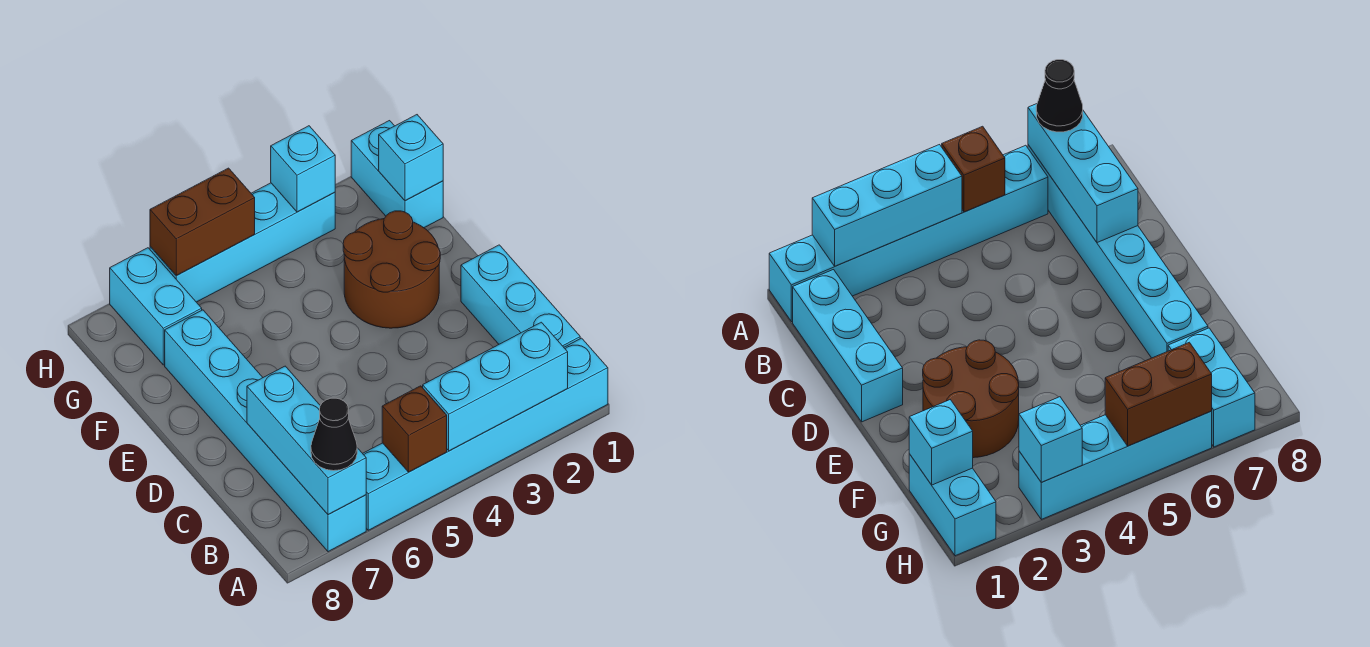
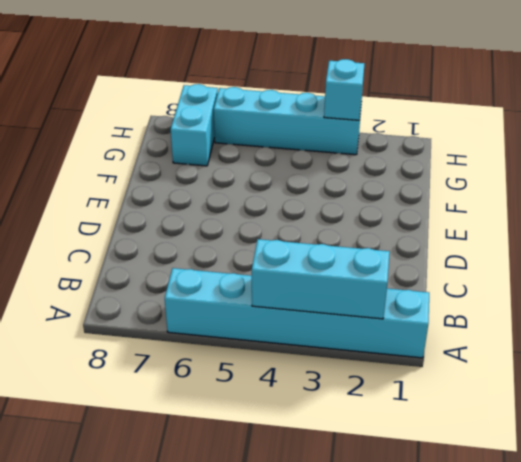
none -> cyan 1x6 brick [165,310,366,552]
none -> cyan 1x3 brick [461,245,580,347]
none -> brown 2x2 round brick [343,211,440,328]

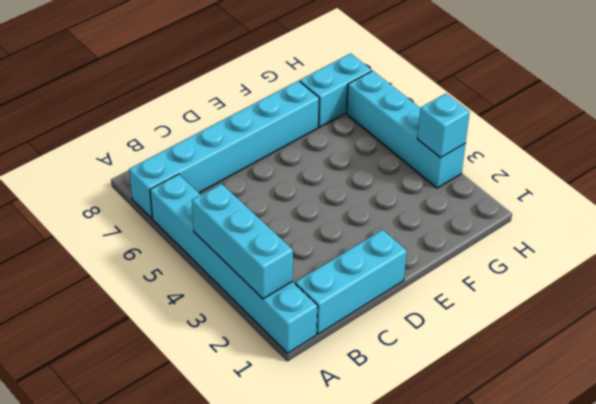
none -> brown 2x2 round brick [343,211,440,328]
none -> cyan 1x2 brick [351,121,443,228]
none -> brown 1x1 brick [382,386,447,472]

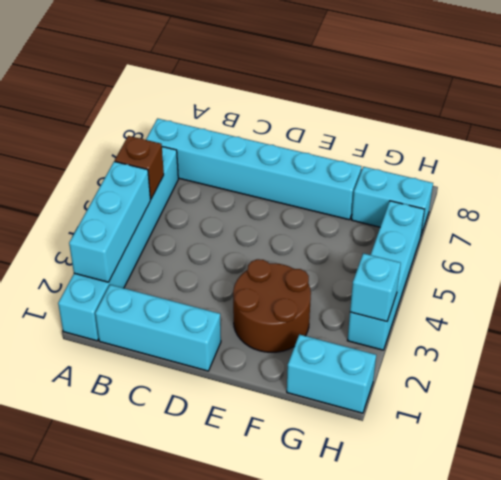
none -> cyan 1x3 brick [247,366,366,515]
none -> cyan 1x1 brick [379,115,443,201]
none -> brown 1x2 brick [150,168,255,276]

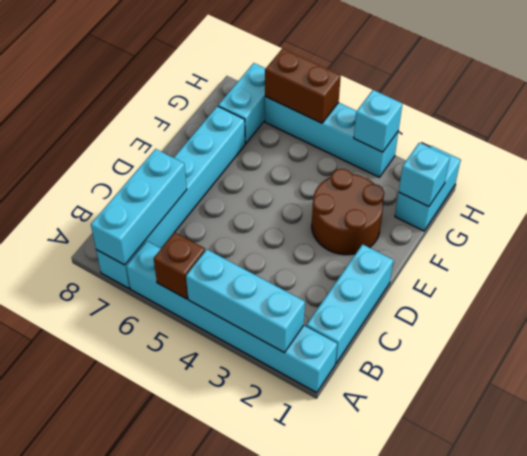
none -> black 1x1 cone [311,398,357,471]

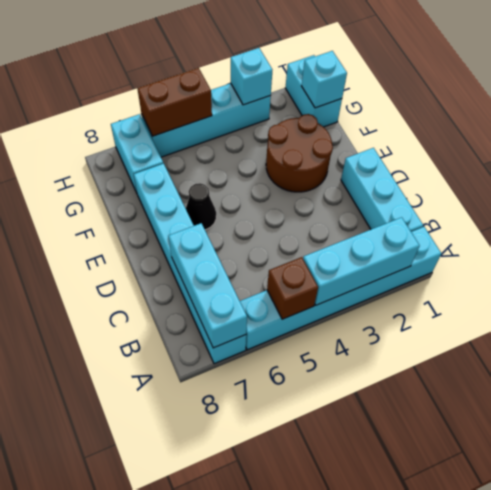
black 1x1 cone [186,183,216,230] -> black 1x1 cone moved to [311,398,357,471]

